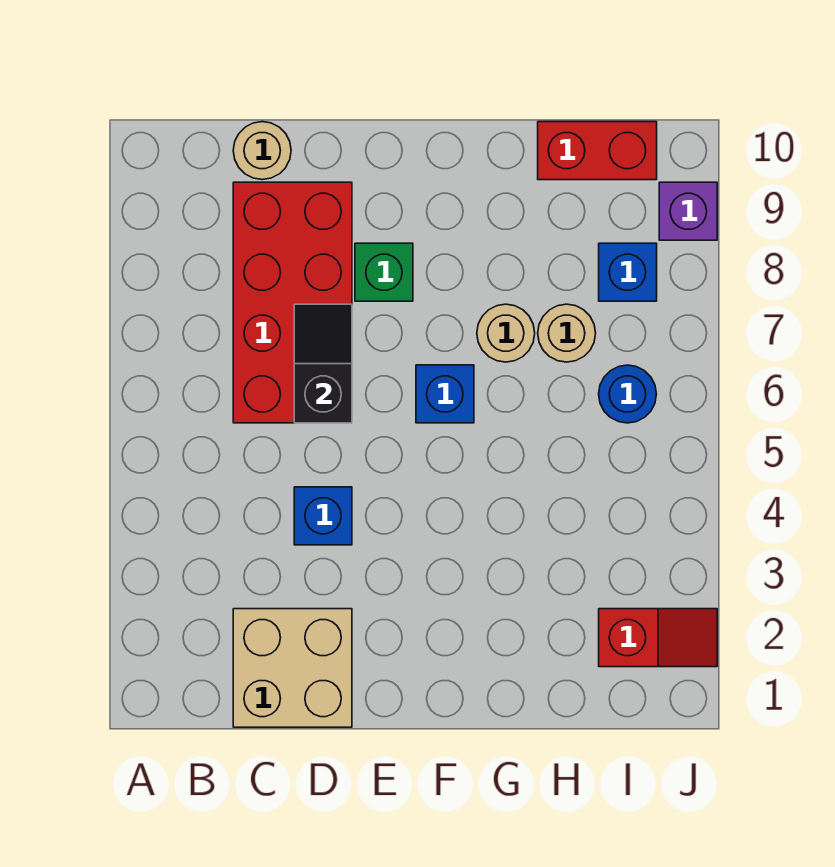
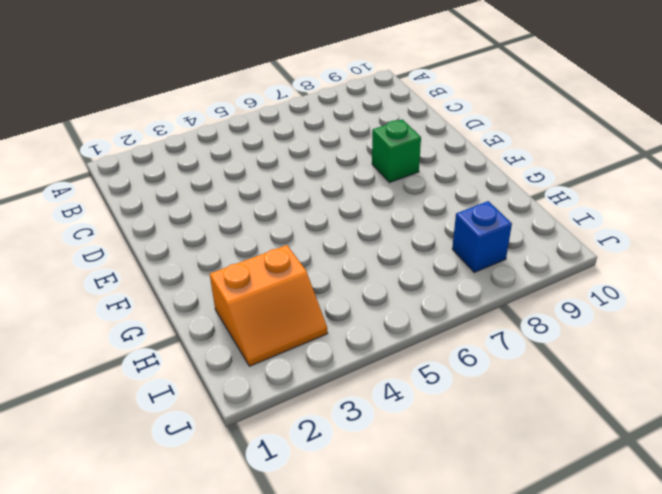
orange 2x2 slope [210,245,328,366] -> red 1x2 slope [599,609,717,667]
none -> tan 2x2 brick [233,609,352,727]
none -> red 2x4 brick [233,182,352,423]
none -> tan 1x1 round brick [233,122,291,180]

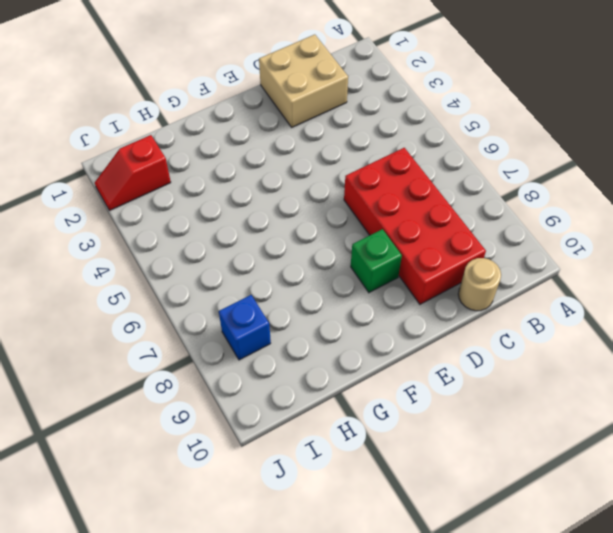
none -> blue 1x1 brick [294,487,352,545]
none -> blue 1x1 brick [416,365,474,423]
none -> tan 1x1 round brick [477,304,535,362]

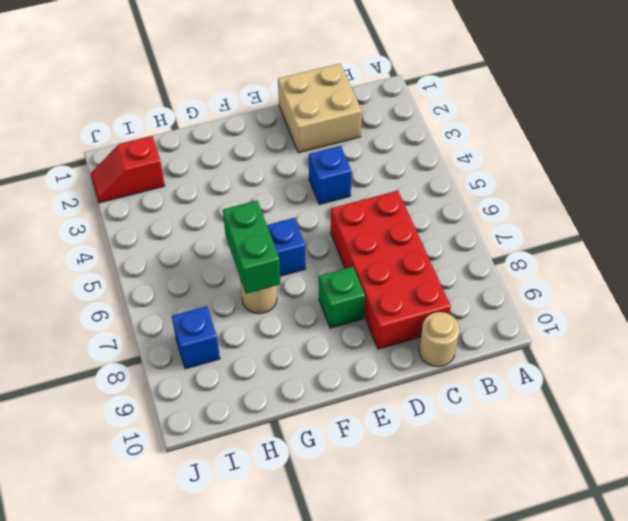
green 1x2 brick [223,200,280,294] -> none
none -> tan 1x1 round brick [538,304,596,362]
none -> red 1x2 brick [538,122,657,180]
none -> blue 1x1 round brick [599,365,656,423]

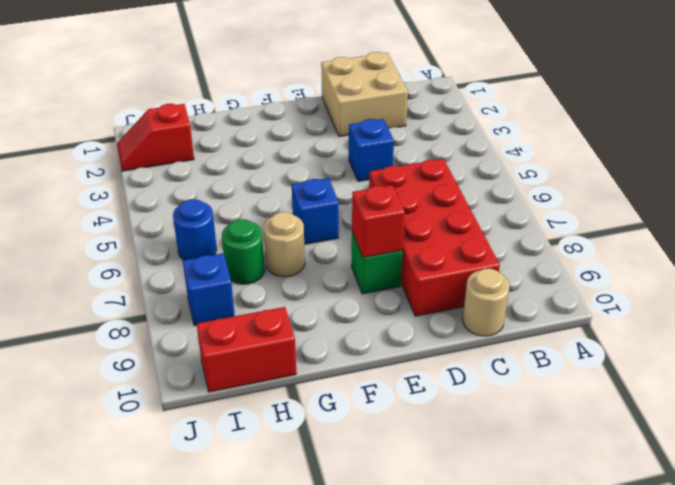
red 1x1 brick [352,185,405,257] -> none
green 1x1 round brick [222,219,265,284] -> tan 1x1 round brick [538,304,596,362]
none -> purple 1x1 brick [659,182,717,240]
none -> black 1x2 slope [294,304,352,423]

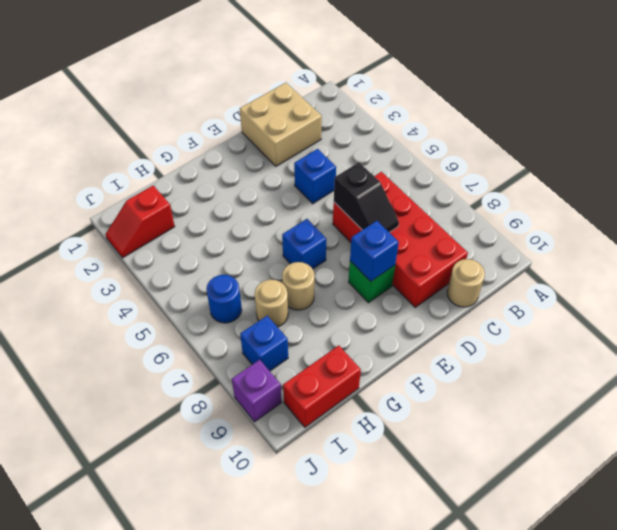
blue 1x1 brick [350,221,399,281] -> none

